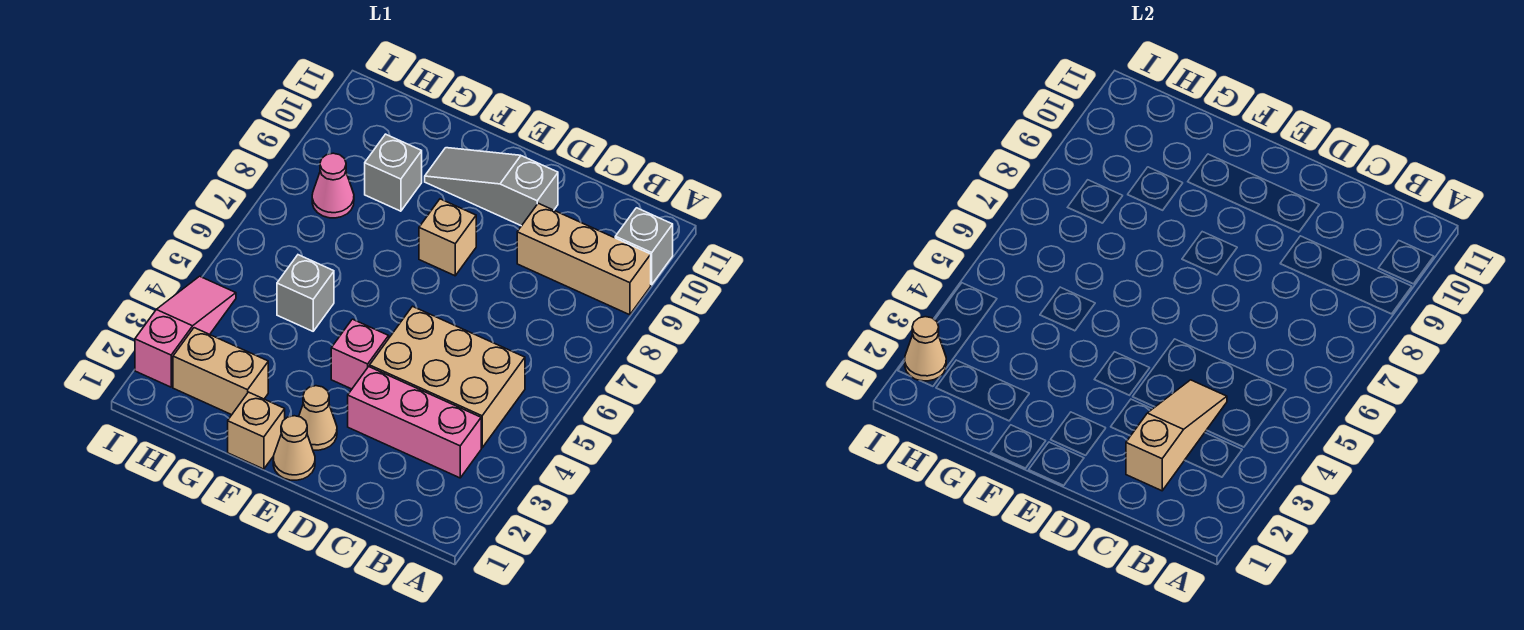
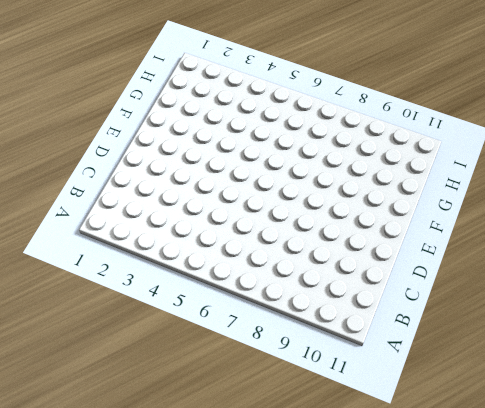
none -> tan 1x3 brick [517,203,651,315]
none -> grey 1x1 brick [615,208,673,285]
none -> pink 1x3 brick [348,367,481,478]

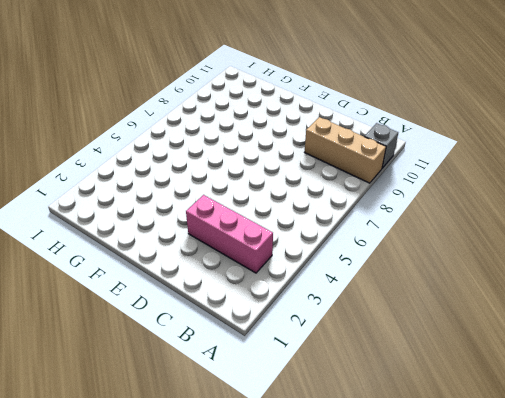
none -> tan 2x3 brick [370,306,525,448]
none -> grey 1x3 slope [425,148,558,226]
none -> tan 1x1 cone [273,416,315,480]

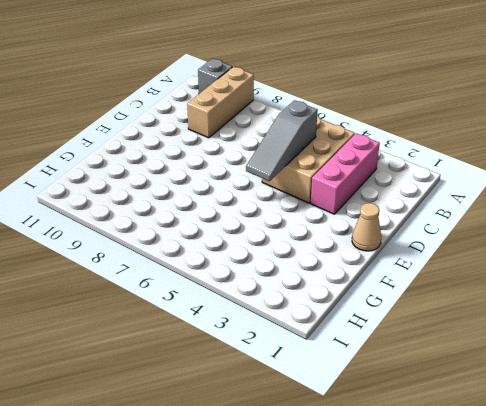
grey 1x3 slope [246,100,318,181] -> grey 1x3 slope moved to [425,148,558,226]
none -> tan 1x1 cone [299,386,337,450]
none -> pink 1x1 brick [331,319,389,389]
none -> tan 1x1 brick [419,199,476,276]

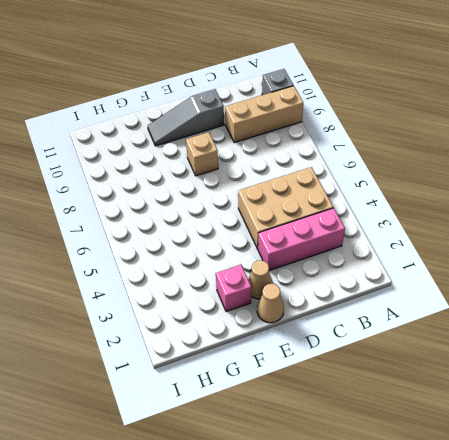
pink 1x1 brick [216,265,251,312] -> pink 1x1 brick moved to [331,319,389,389]
none -> tan 1x1 brick [228,392,285,469]
none -> tan 1x2 brick [173,328,268,415]
none -> grey 1x1 brick [277,255,334,331]

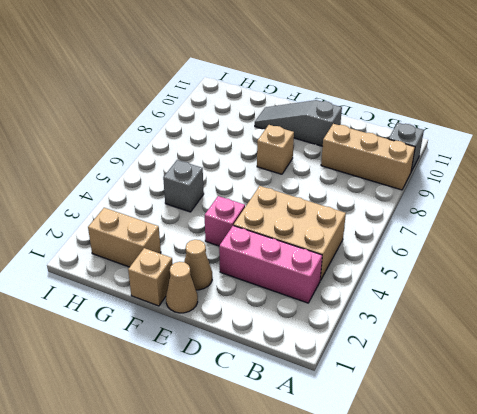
none -> grey 1x1 brick [365,134,422,211]
none -> pink 1x1 cone [312,153,354,218]
none -> pink 1x3 slope [135,276,236,387]

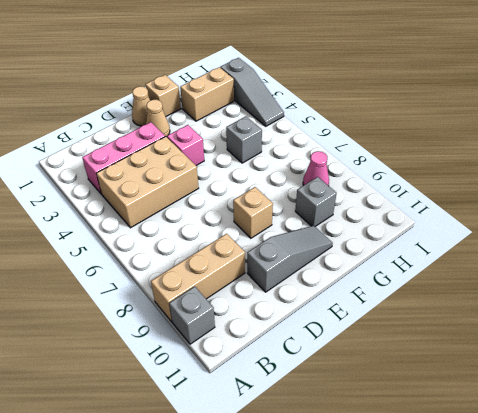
grey 1x3 slope [220,58,284,126] -> pink 1x3 slope [135,276,236,387]
none -> tan 1x3 slope [1126,380,1227,491]
none -> tan 1x1 cone [905,317,946,381]

